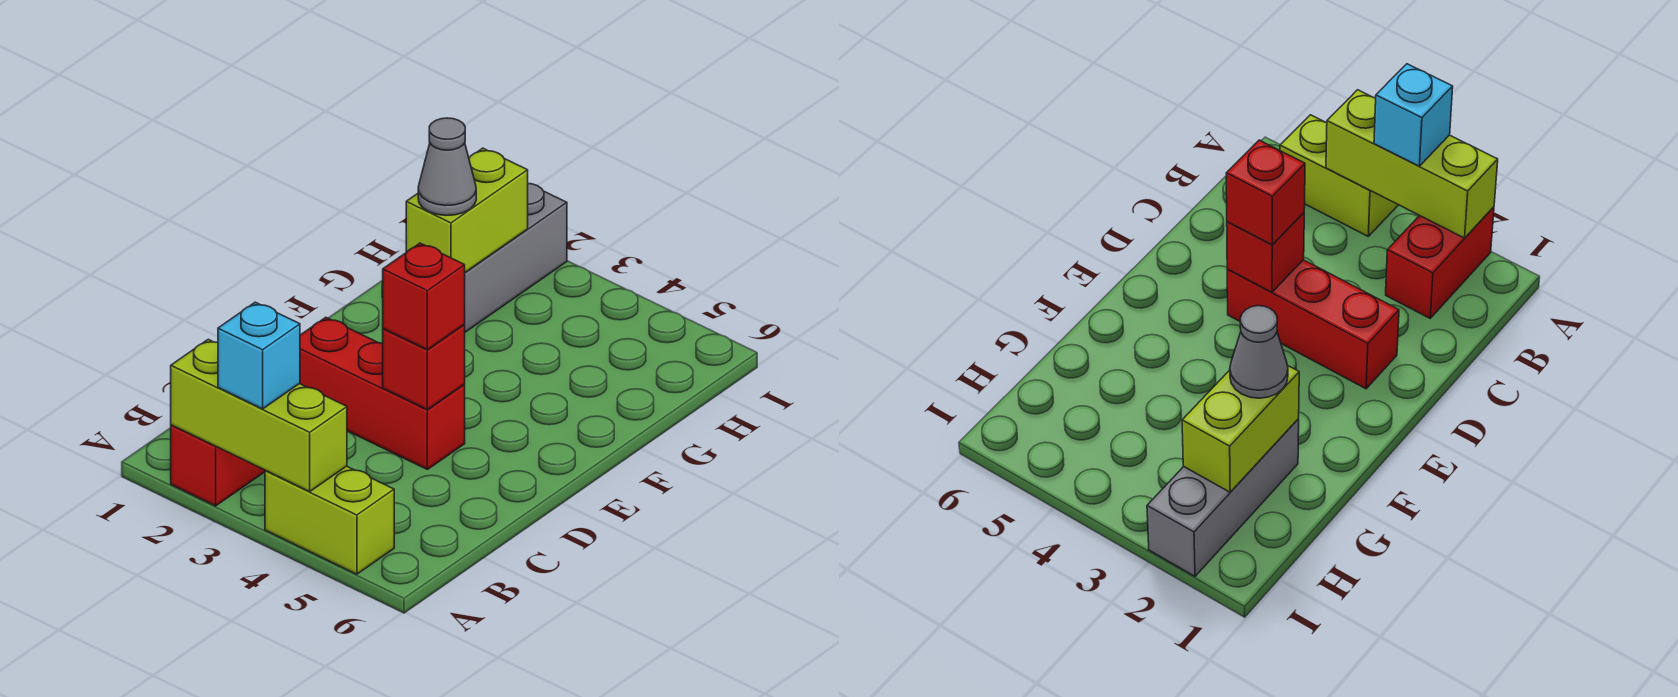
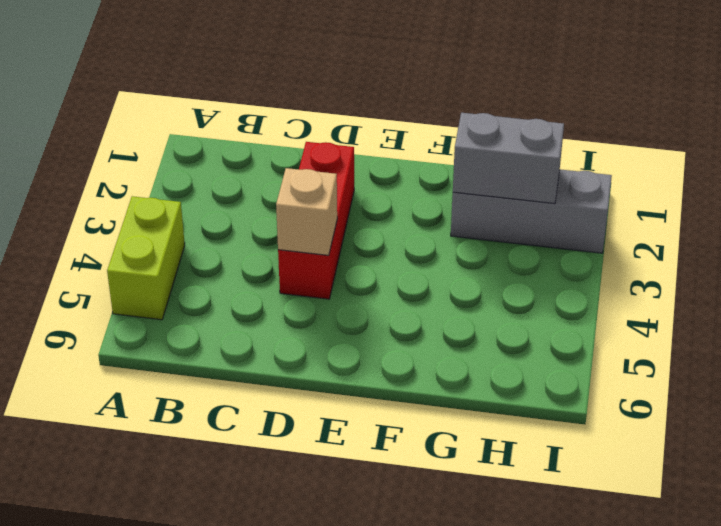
tan 1x1 brick [276,168,337,255] -> red 1x1 brick [383,324,465,410]
grey 1x2 brick [453,113,564,204] -> lime 1x2 brick [406,148,528,272]
none -> red 1x2 brick [171,425,265,506]
none -> lime 1x3 brick [171,339,347,491]

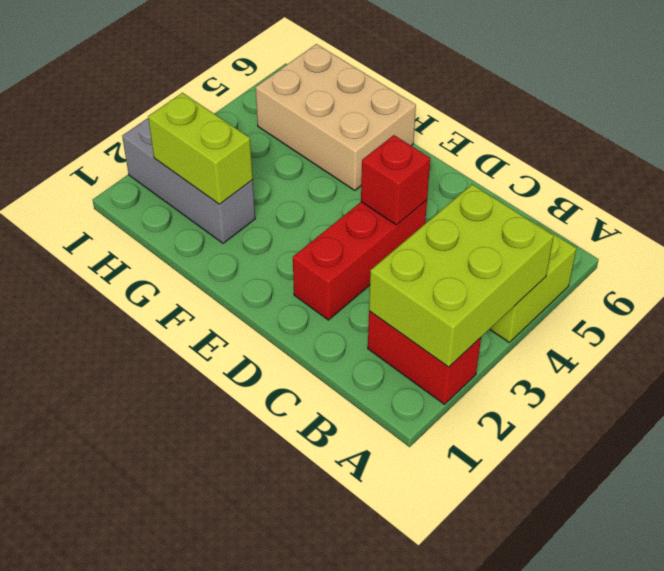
lime 2x3 brick [369,184,554,367] -> lime 1x3 brick [171,339,347,491]
tan 2x3 brick [256,44,416,190] -> none
none -> cyan 1x1 brick [218,302,300,409]
none -> red 1x1 brick [383,243,465,350]

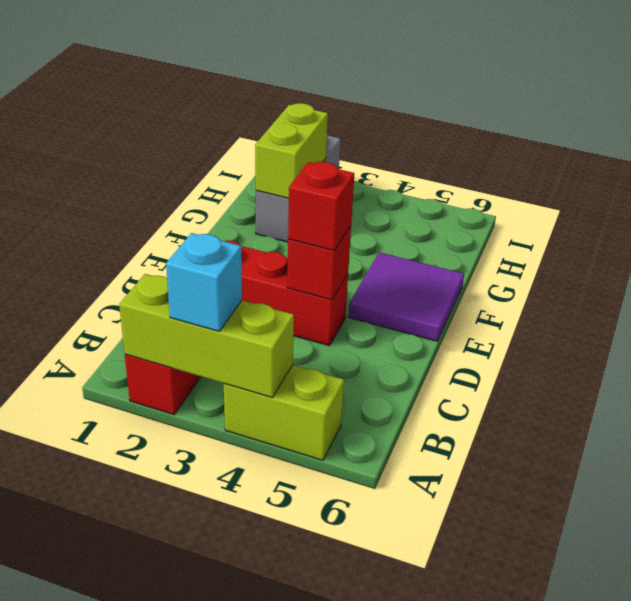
purple 2x2 tile [348,252,464,341] -> none
none -> grey 1x1 cone [418,118,476,215]

